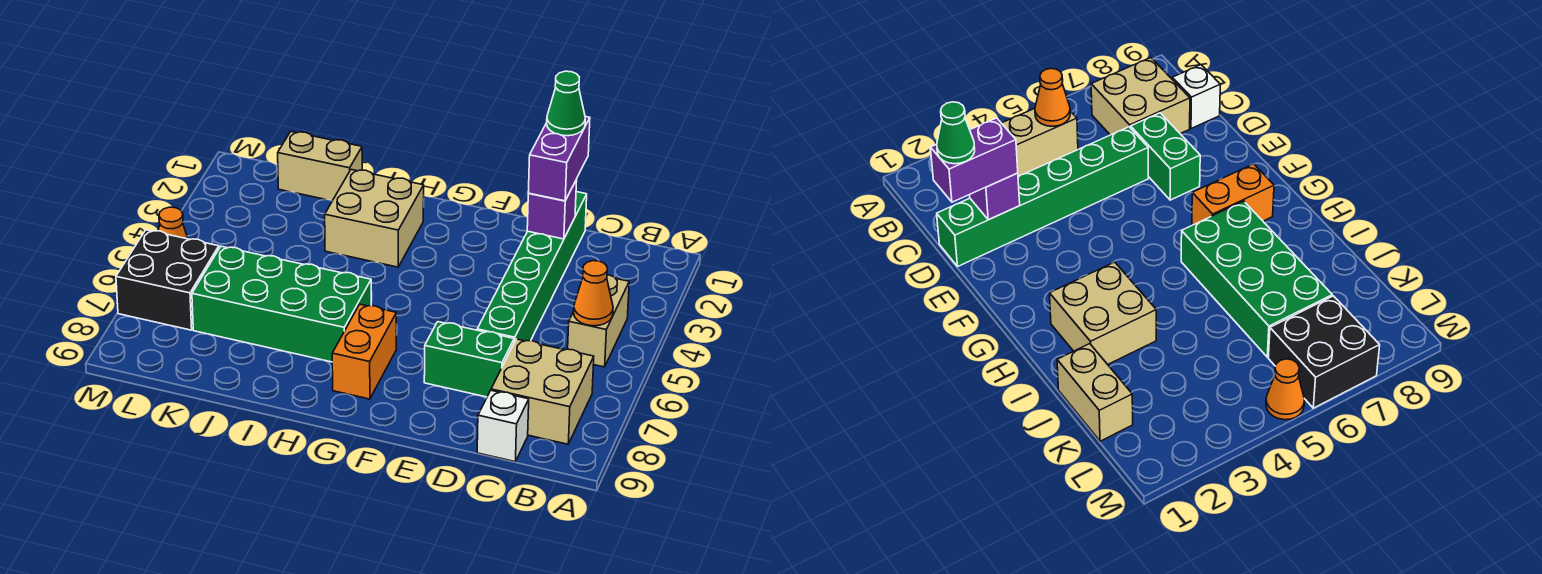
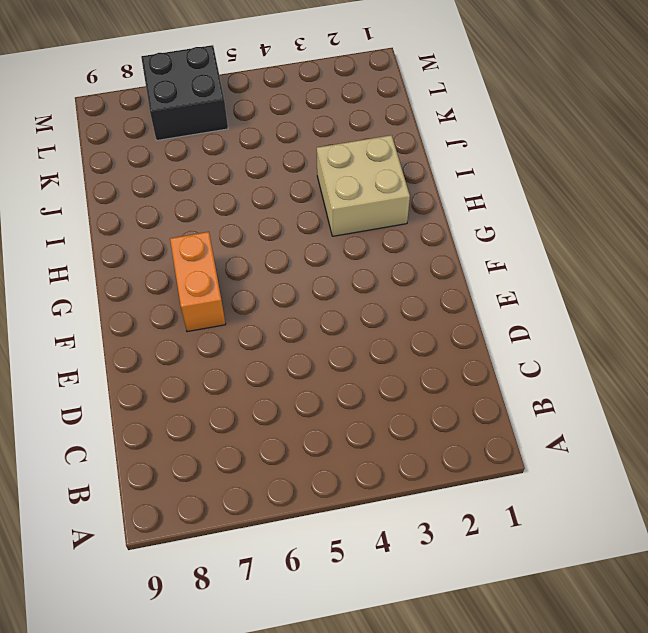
orange 1x2 brick [170,232,226,332] -> orange 1x2 brick turned to [332,304,396,399]
none -> tan 1x2 brick [568,275,629,367]
none -> tan 2x2 brick [491,339,594,444]
none -> white 1x1 brick [477,390,529,462]

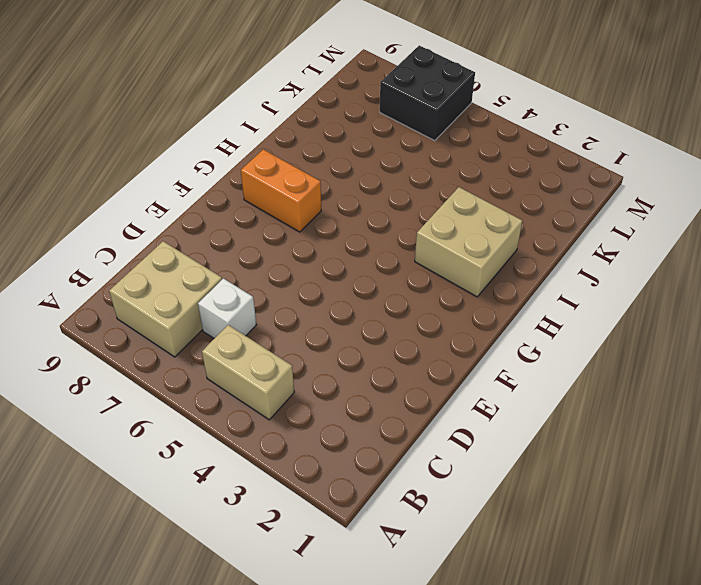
white 1x1 brick [198,279,256,338] -> white 1x1 brick moved to [477,390,529,462]
none -> green 1x6 brick [477,192,587,342]
none -> green 1x2 brick [424,322,514,397]
none -> green 2x4 brick [192,246,371,362]

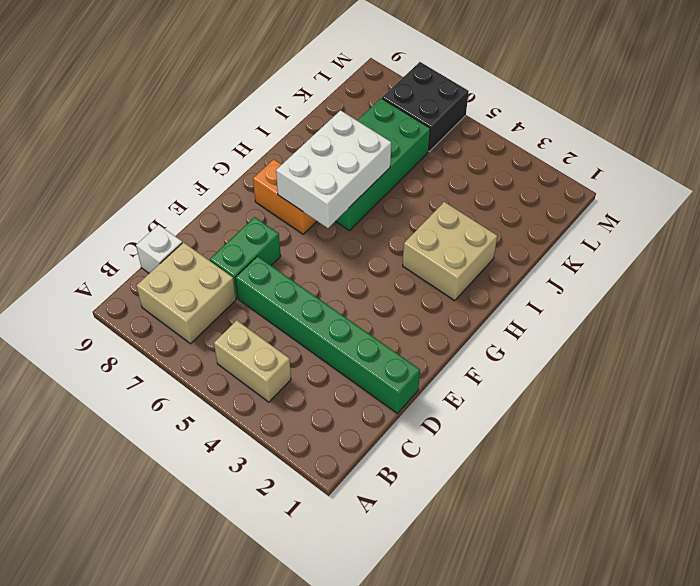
white 2x3 brick [276,110,391,228] -> none
none -> tan 1x2 brick [278,132,362,201]
none -> orange 1x1 cone [158,207,188,239]
none -> orange 1x1 cone [574,261,613,326]

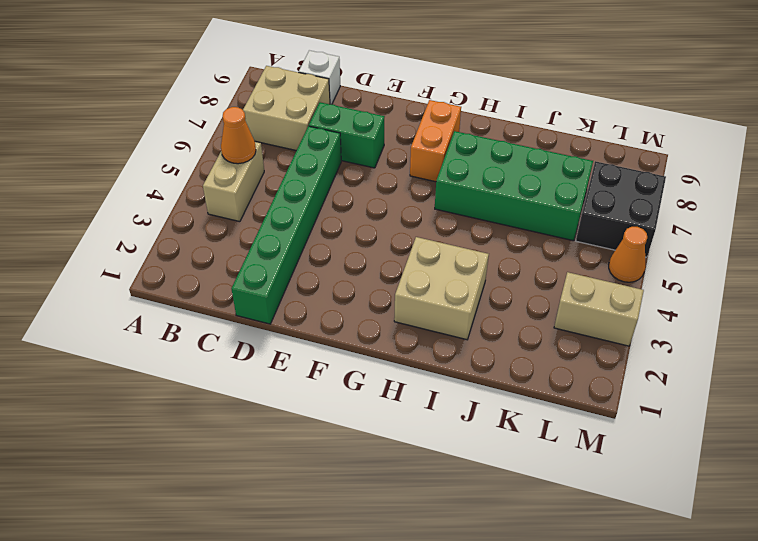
tan 1x2 brick [554,272,644,346] -> tan 1x2 brick moved to [278,132,362,201]
none -> purple 1x1 brick [527,180,577,239]
none -> purple 1x2 brick [528,117,590,201]
none -> green 1x1 cone [547,71,585,136]

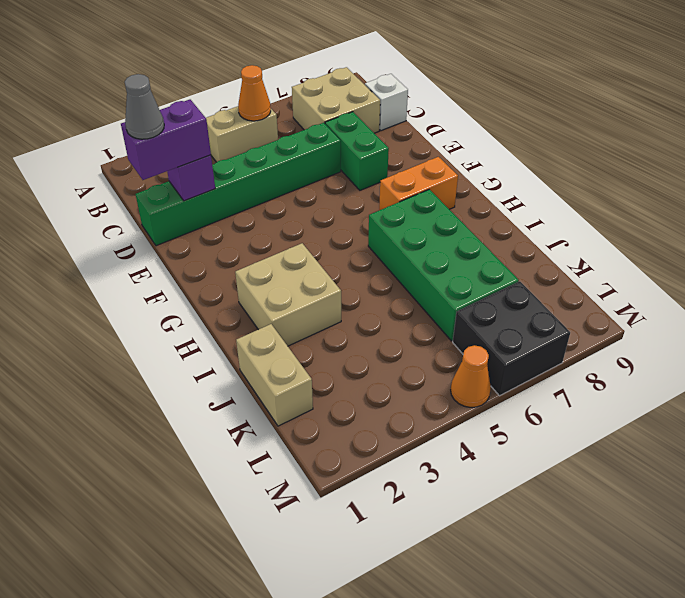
grey 1x1 cone [125,74,164,139] -> green 1x1 cone [547,71,585,136]

